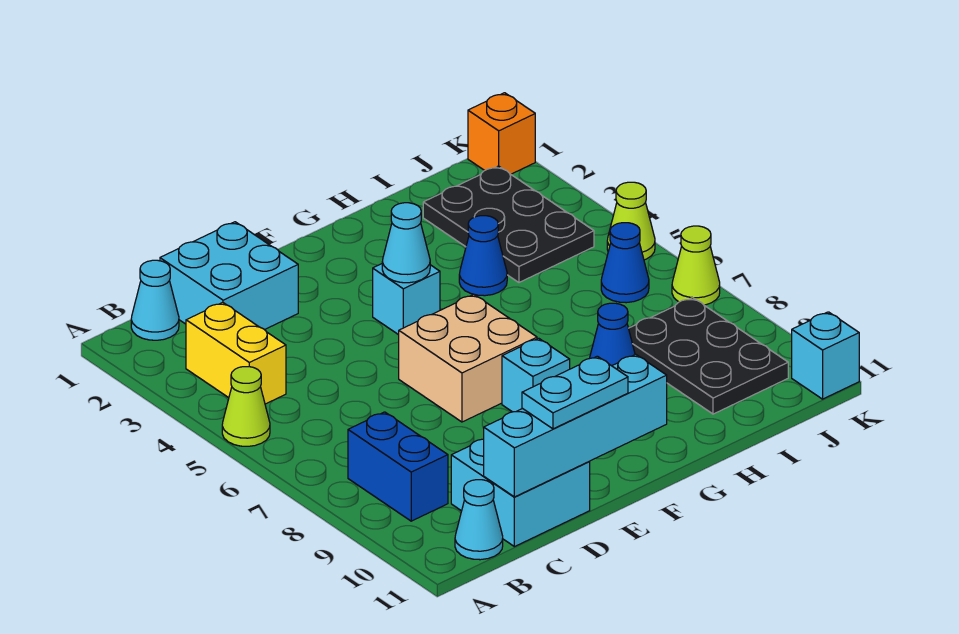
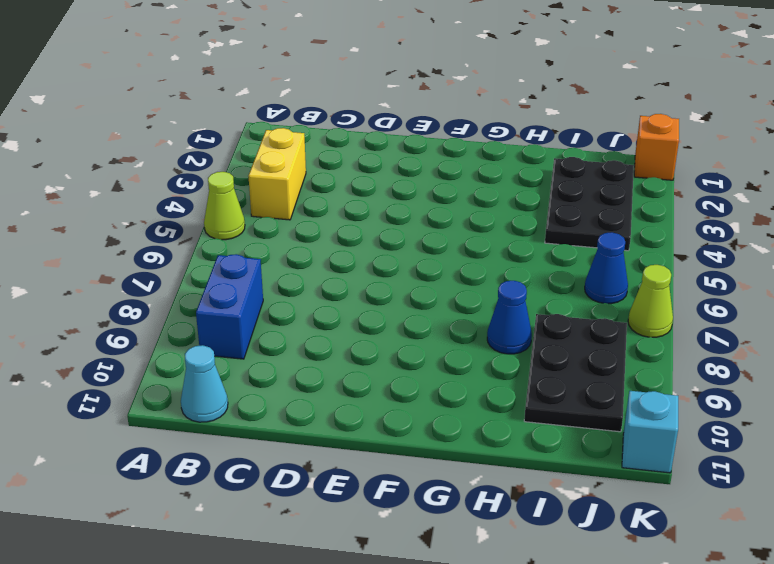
none -> cyan 1x1 cone [131,260,179,340]
none -> cyan 2x2 brick [160,222,298,330]
none -> cyan 2x2 brick [451,439,590,547]

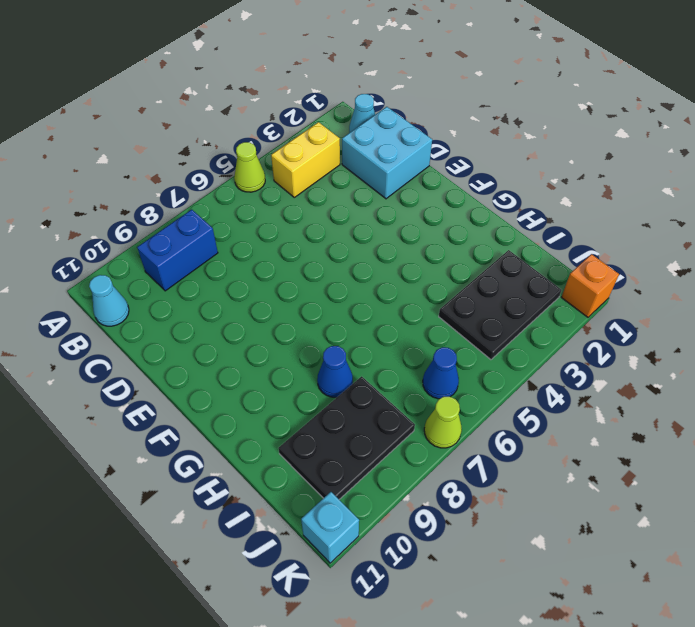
none -> cyan 2x2 brick [451,439,590,547]
none -> tan 2x2 brick [399,294,537,422]
none -> cyan 1x1 brick [373,264,440,335]

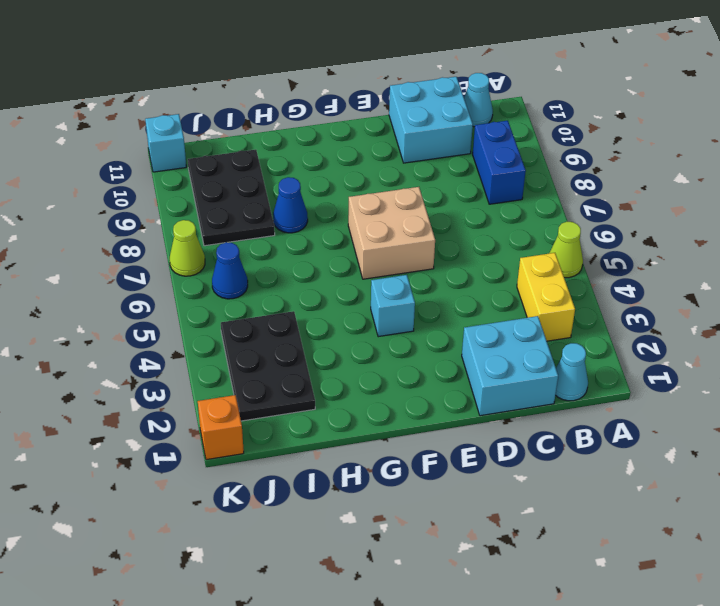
none -> cyan 1x1 brick [502,338,570,412]
none -> blue 1x1 cone [459,216,507,296]
none -> lime 1x1 cone [607,182,655,260]

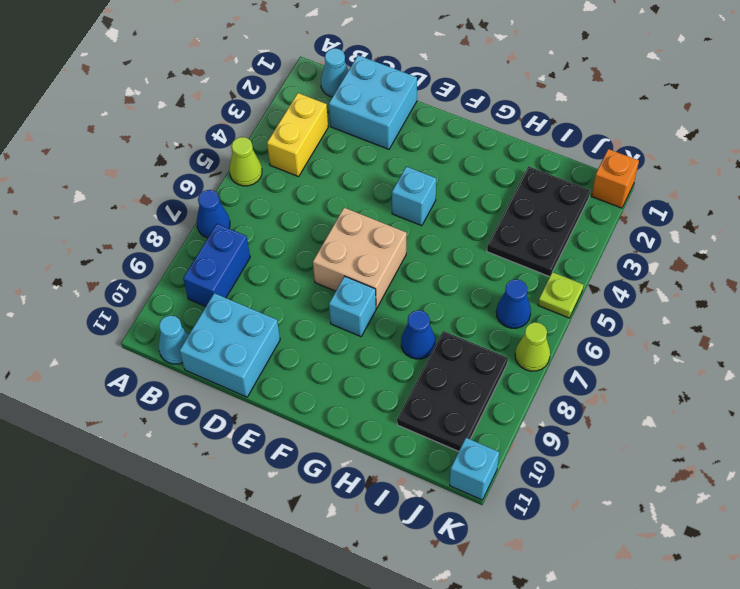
blue 1x1 cone [197,190,230,238] -> blue 1x1 cone moved to [459,216,507,296]
lime 1x1 plate [538,272,583,318] -> lime 1x1 cone [607,182,655,260]
none -> cyan 1x4 brick [484,354,667,497]
none -> cyan 1x1 cone [382,203,430,283]
none -> cyan 1x2 plate [522,356,628,429]

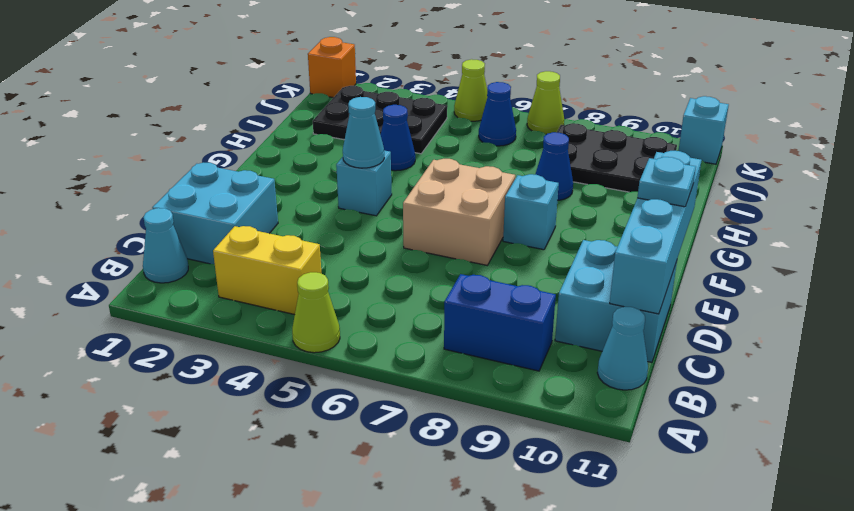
cyan 1x1 plate [637,157,696,207] -> cyan 1x2 plate [522,356,628,429]

